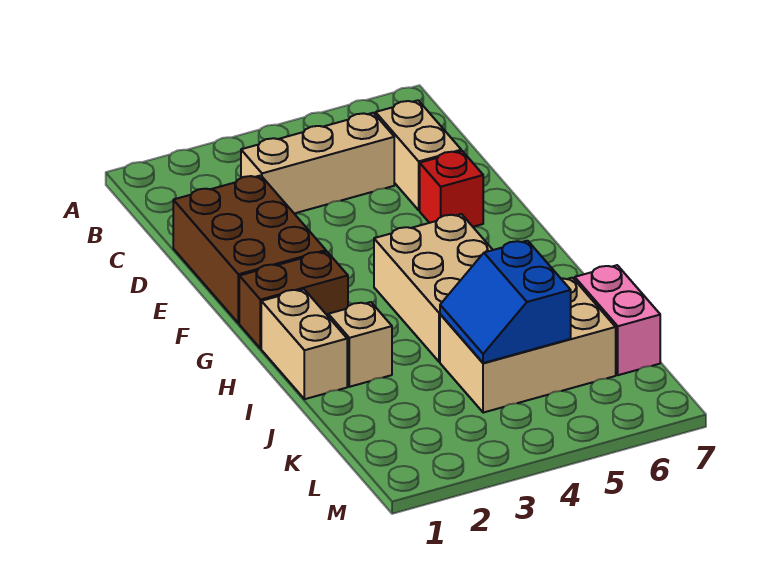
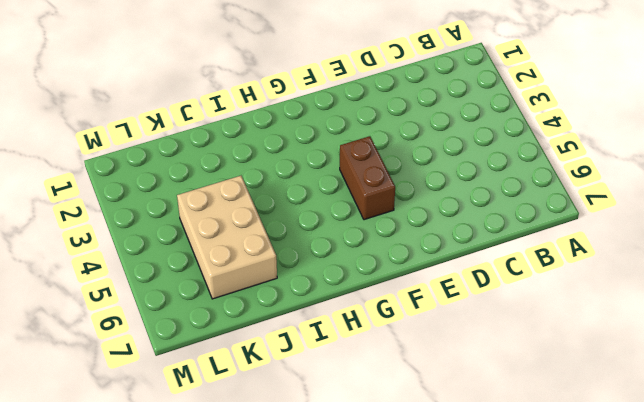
brown 1x2 brick [340,136,395,220] -> brown 1x2 brick moved to [239,251,348,349]
none -> tan 1x3 brick [241,113,394,213]
none -> tan 1x2 brick [376,100,461,210]

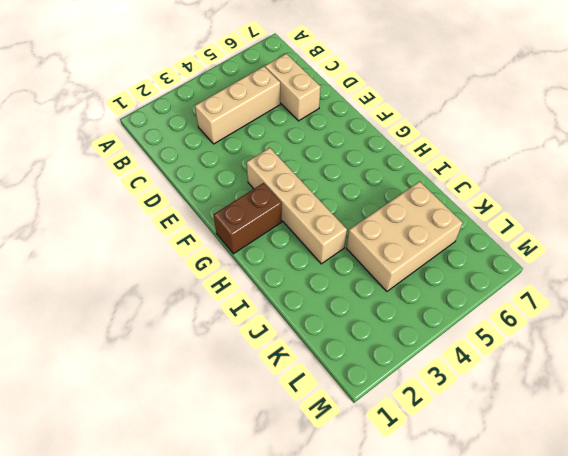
tan 1x4 brick [247,148,347,264] -> none
none -> brown 2x3 brick [173,175,326,323]
none -> red 1x1 brick [420,151,483,227]

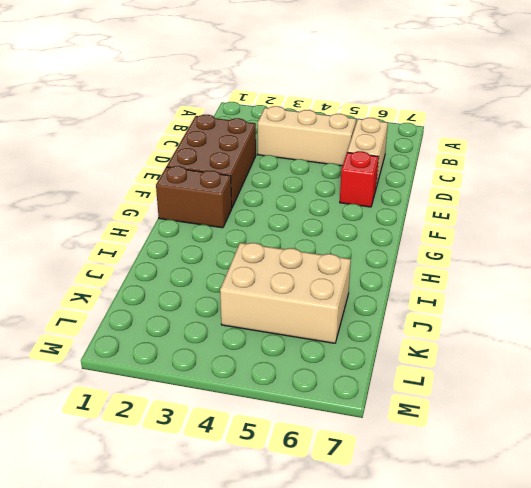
none -> tan 2x3 brick [374,214,492,362]
none -> tan 1x2 brick [261,289,347,399]

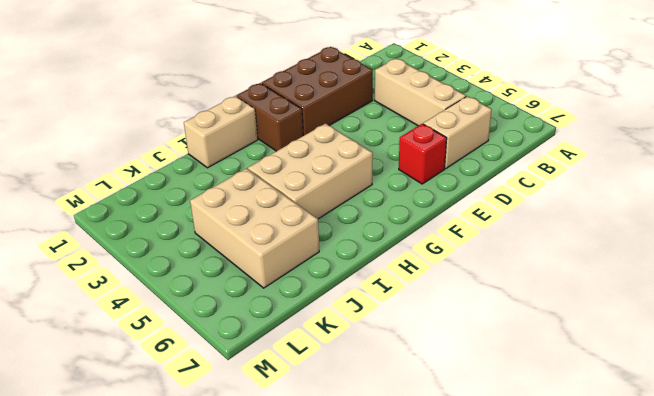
none -> tan 1x1 brick [328,302,392,387]
none -> pink 1x2 brick [575,265,660,375]

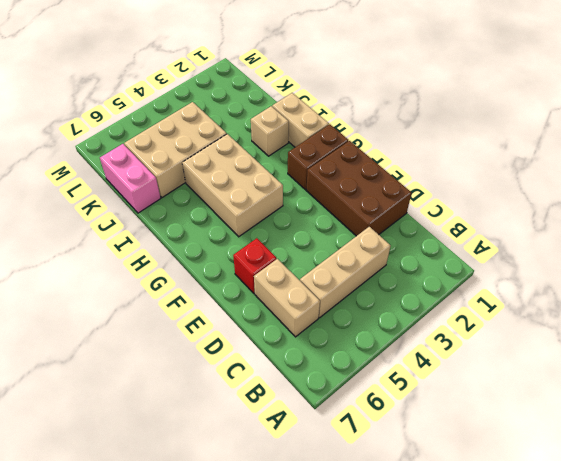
none -> blue 2x2 slope [440,241,571,363]

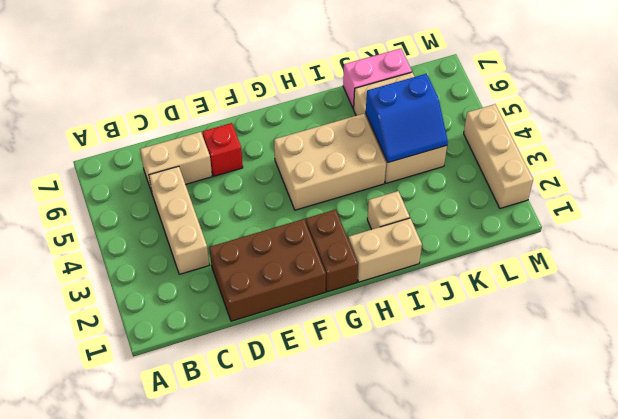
tan 1x3 brick [464,104,533,208] -> none

